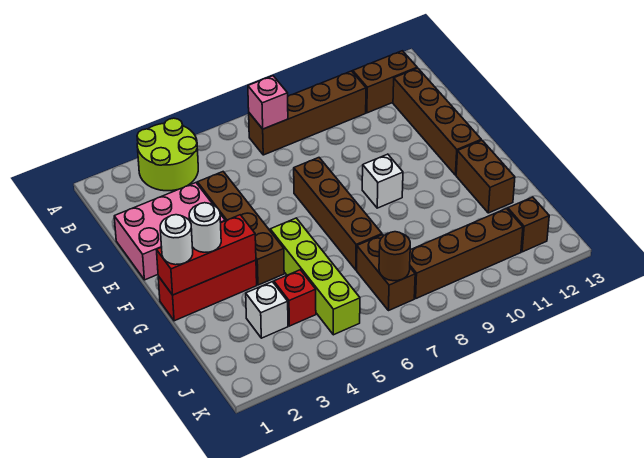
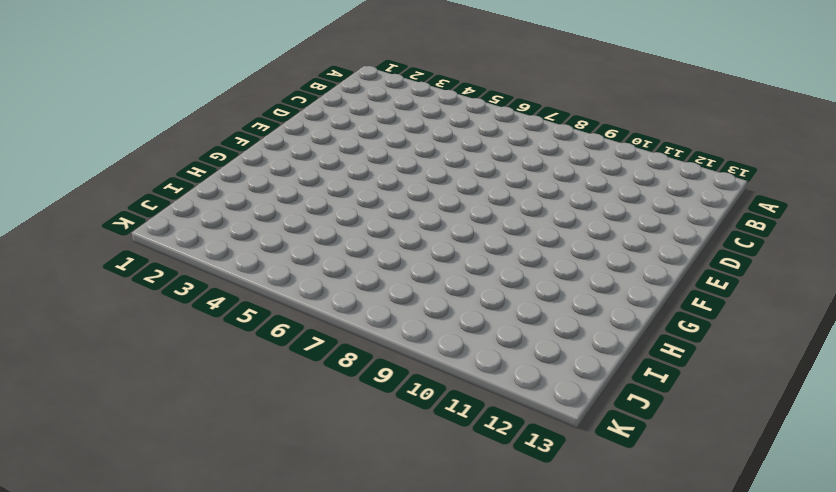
none -> lime 2x2 round brick [137,118,198,191]
none -> brown 1x4 brick [249,71,366,155]
none -> brown 1x2 brick [353,51,417,113]

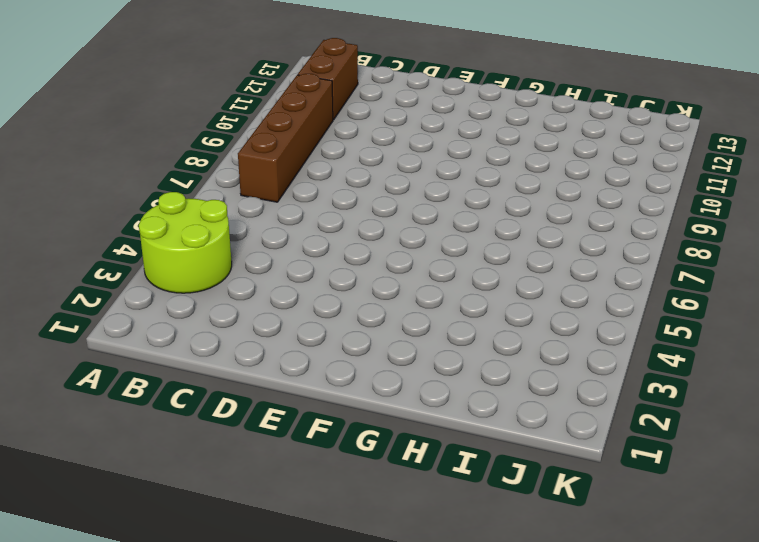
none -> brown 1x4 brick [393,68,481,175]
none -> pink 2x3 brick [114,183,225,280]
none -> brown 1x4 brick [197,172,284,285]

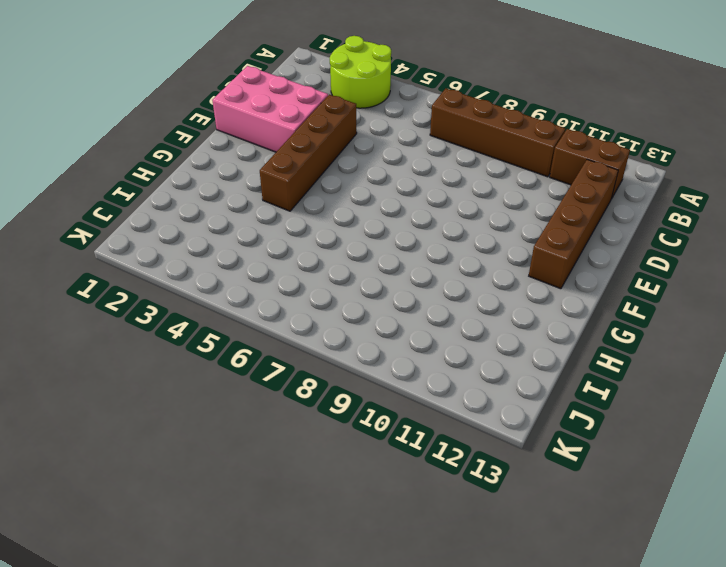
none -> brown 1x4 brick [294,158,382,270]
none -> white 1x1 brick [362,154,403,208]
none -> red 1x3 brick [158,260,257,321]

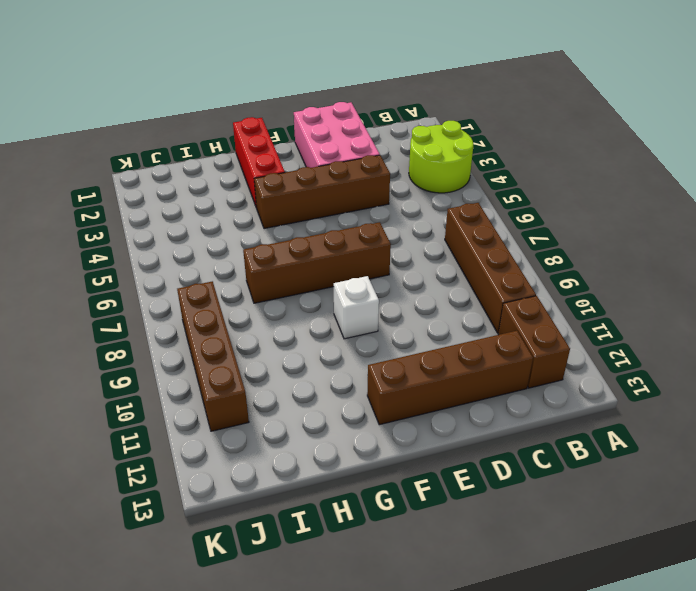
none -> lime 1x4 brick [270,218,360,335]
none -> brown 1x2 brick [456,140,515,213]
none -> white 1x1 brick [246,282,288,338]

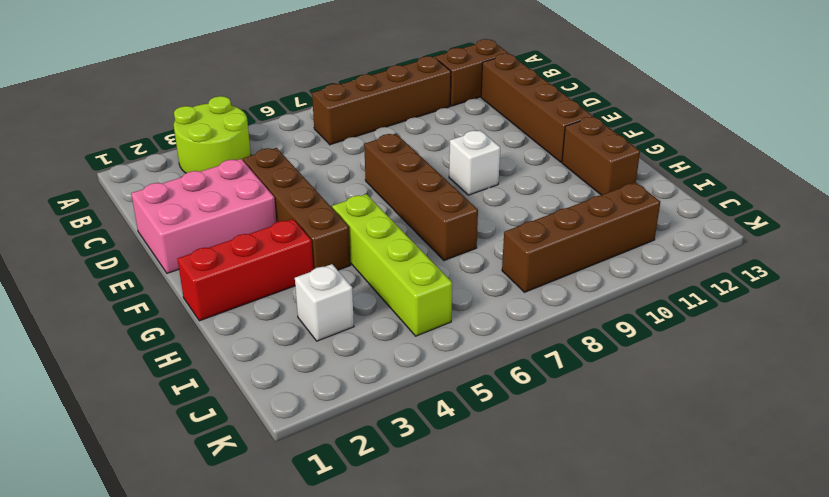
none -> red 1x1 brick [274,270,316,326]
none -> brown 1x2 brick [357,235,415,311]
none -> brown 1x1 brick [508,197,549,252]

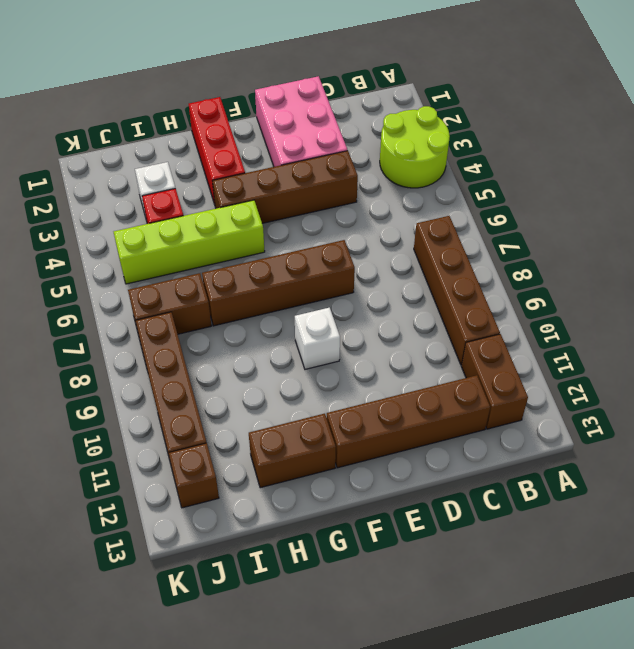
none -> pink 1x1 brick [248,76,288,129]
none -> red 1x3 brick [157,215,256,295]
none -> brown 1x1 round brick [379,232,410,281]

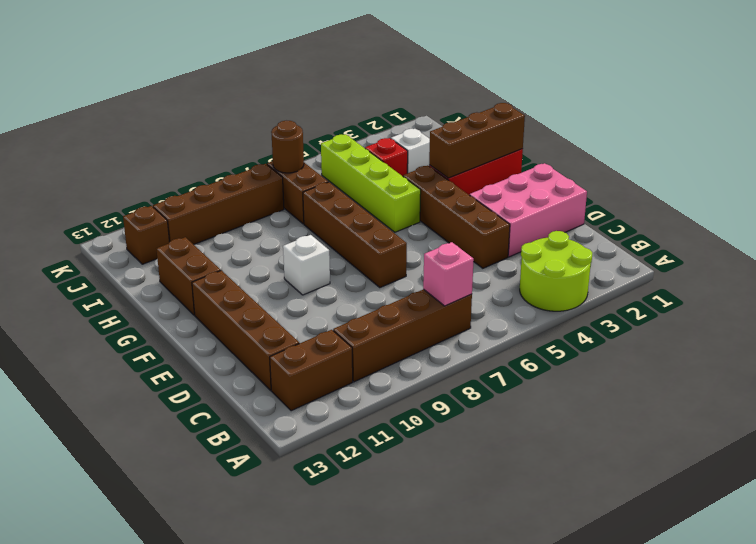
brown 1x3 brick [429,103,525,178] -> red 1x3 brick [157,215,256,295]
none -> white 1x1 round brick [160,215,193,265]
none -> white 1x1 round brick [189,203,221,252]

